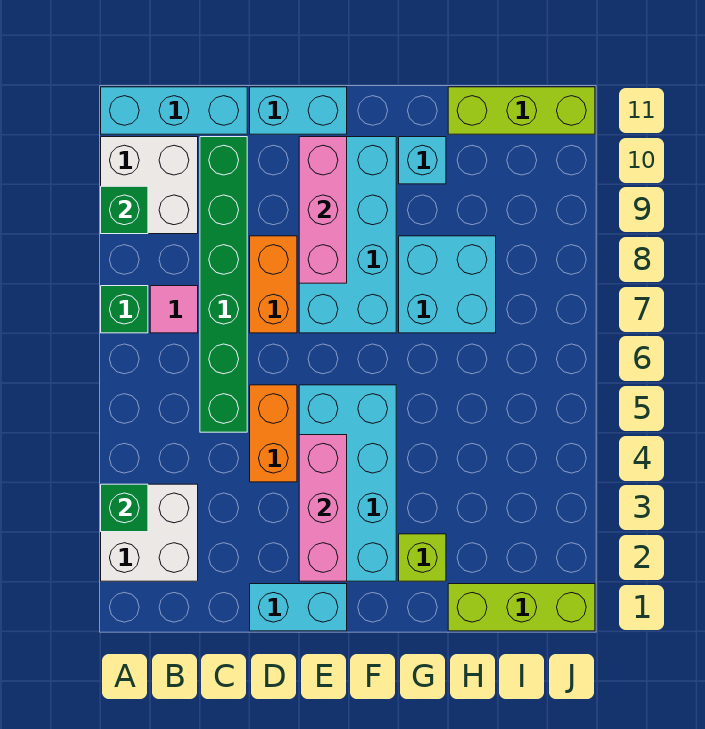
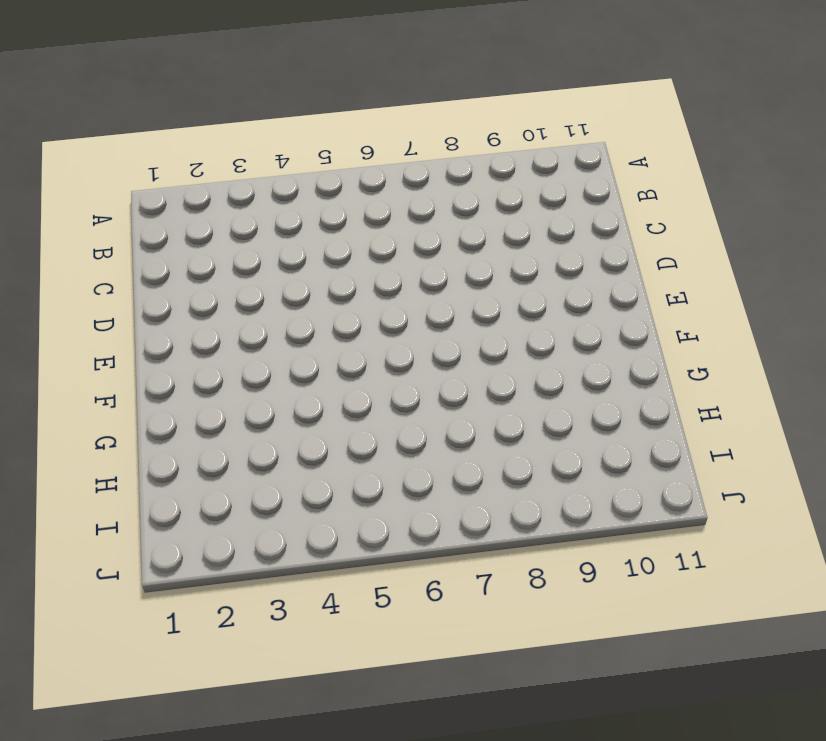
none -> white 2x2 brick [101,484,198,581]
none -> green 1x1 brick [101,286,148,333]
none -> white 2x2 brick [101,137,198,234]

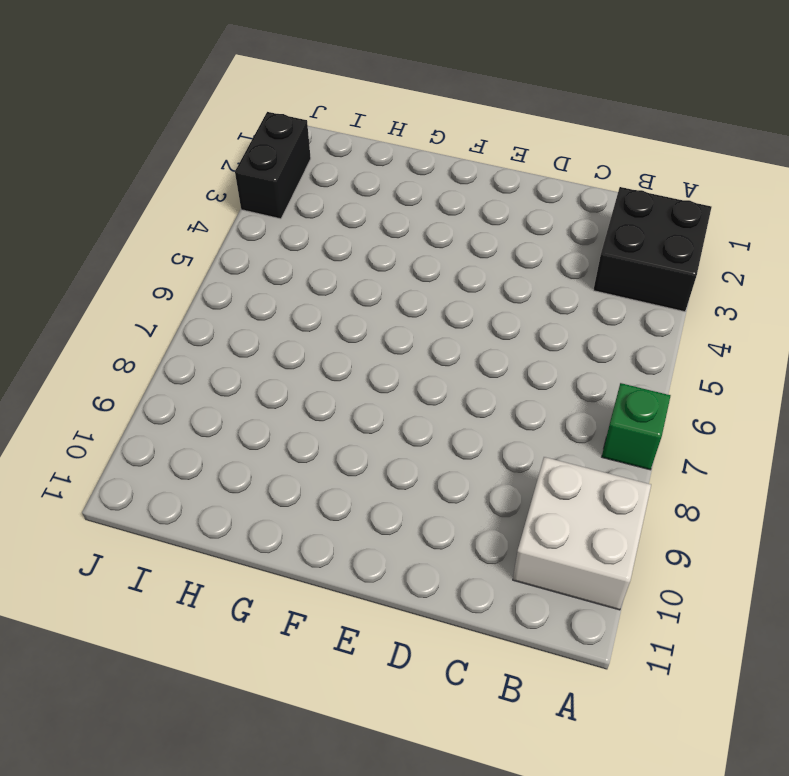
black 2x2 brick [594,187,712,312] -> white 2x2 brick [101,484,198,581]
black 1x2 brick [235,112,311,219] -> none
none -> cyan 1x3 brick [101,87,247,134]
none -> pink 1x1 tile [150,286,198,333]
none -> green 1x6 brick [200,137,247,432]

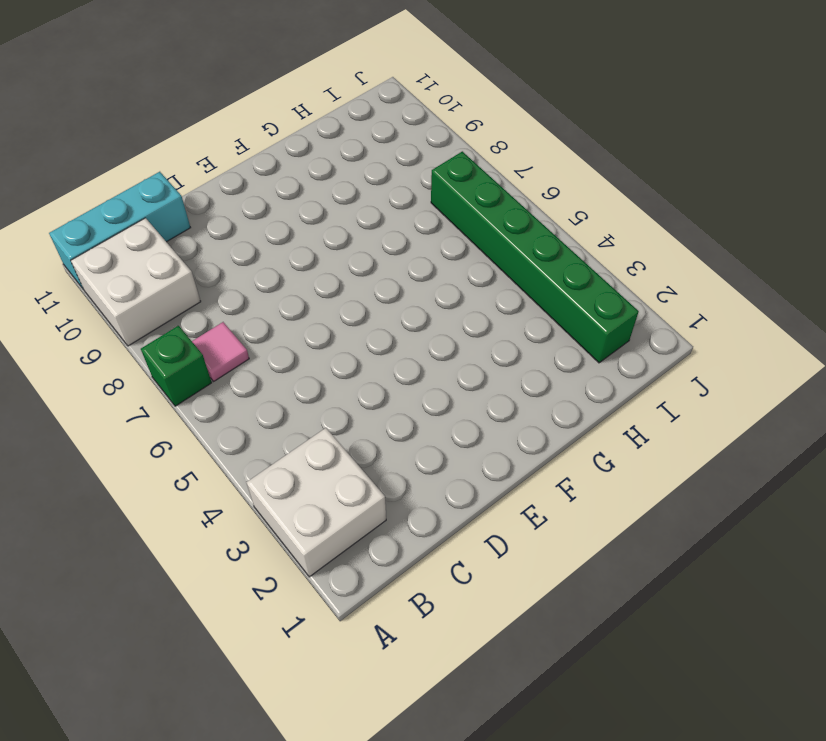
green 1x6 brick [431,151,639,363] -> green 1x6 brick moved to [200,137,247,432]
none -> cyan 1x2 brick [250,584,347,631]
none -> orange 1x2 brick [250,385,297,482]
none -> orange 1x2 brick [250,236,297,333]

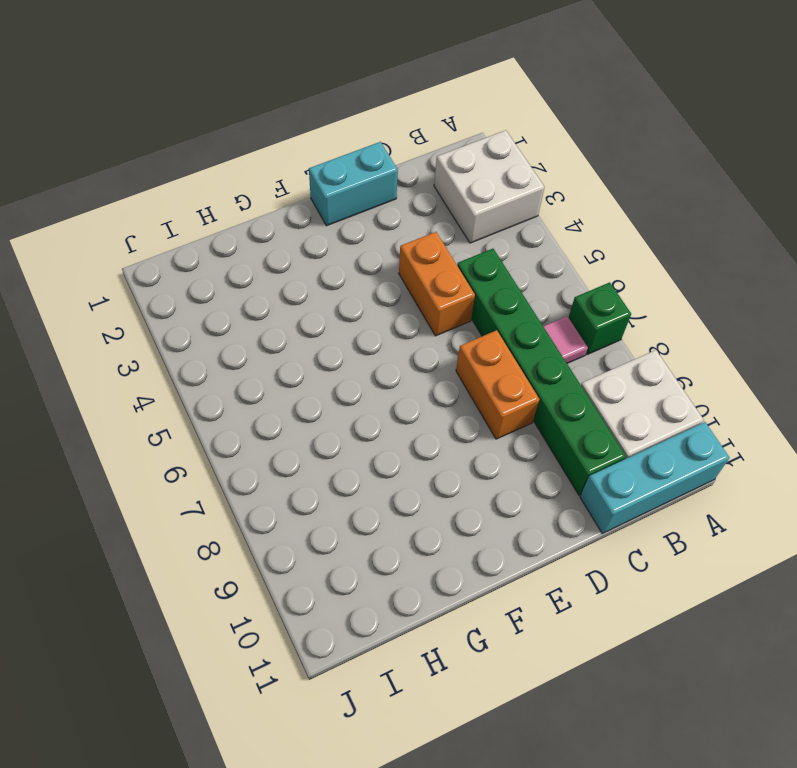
none -> cyan 1x2 brick [250,87,347,134]
none -> cyan 2x4 brick [299,385,396,581]
none -> cyan 2x4 brick [299,137,396,333]

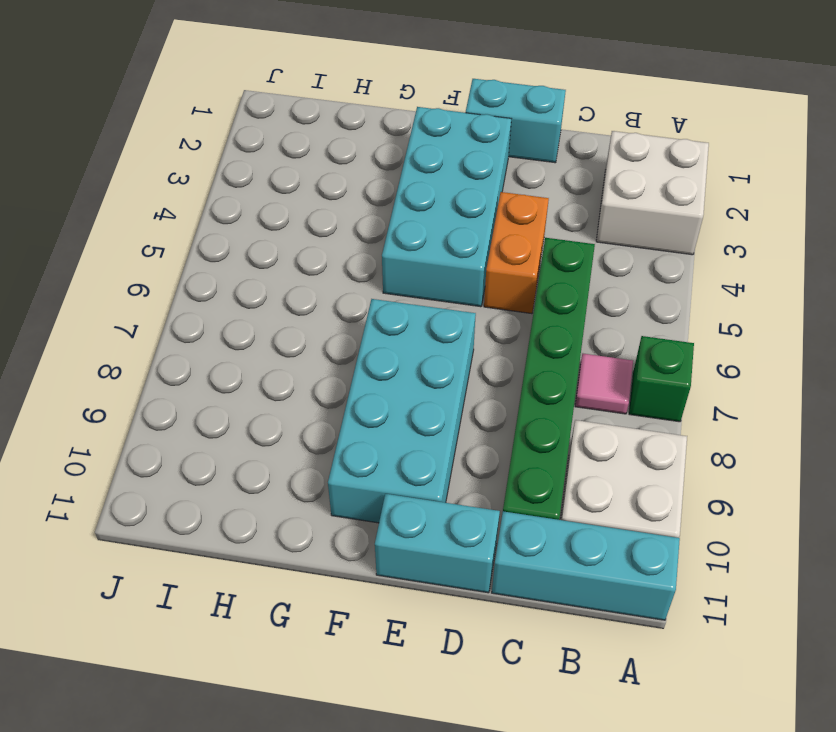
none -> orange 1x2 brick [250,236,297,333]
none -> lime 1x1 brick [399,534,446,581]
none -> cyan 2x2 brick [399,236,496,333]

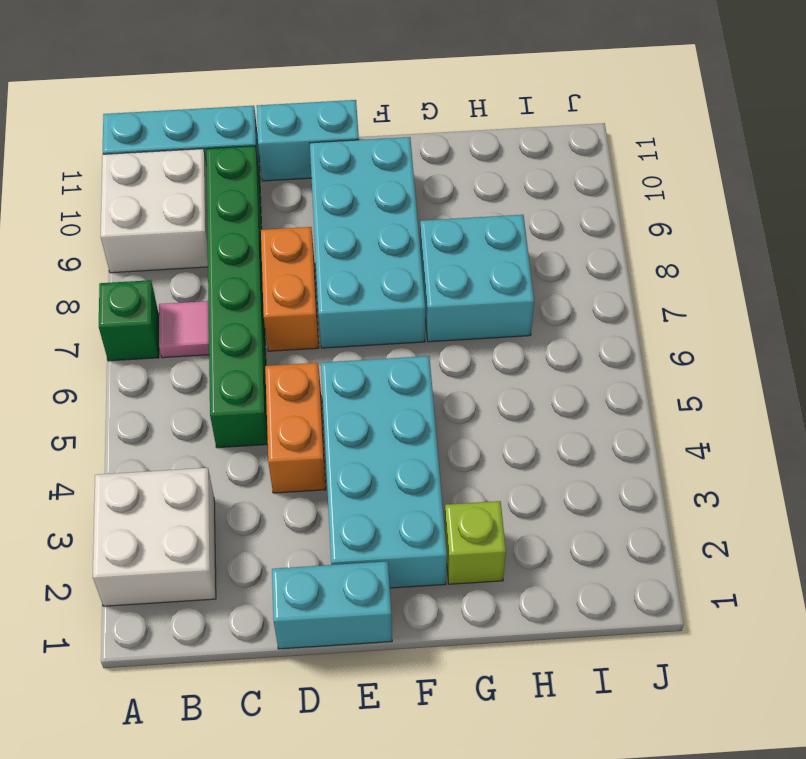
none -> cyan 1x1 brick [399,137,446,184]
none -> lime 1x3 brick [448,584,595,631]
none -> lime 1x3 brick [448,87,595,134]

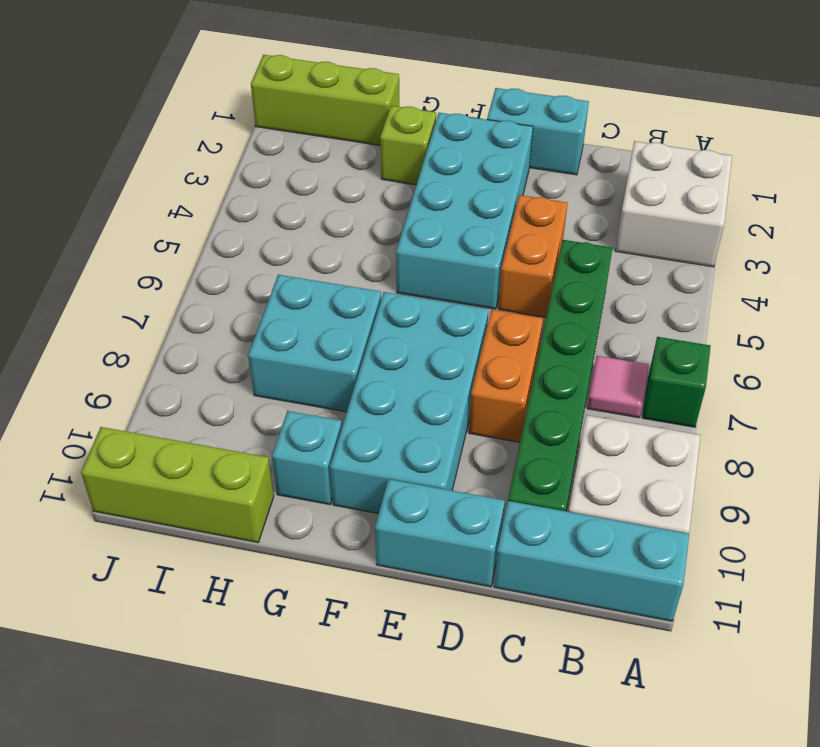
none -> green 1x1 brick [101,484,148,532]
none -> green 1x1 brick [101,186,148,234]
none -> pink 1x3 brick [299,435,347,581]

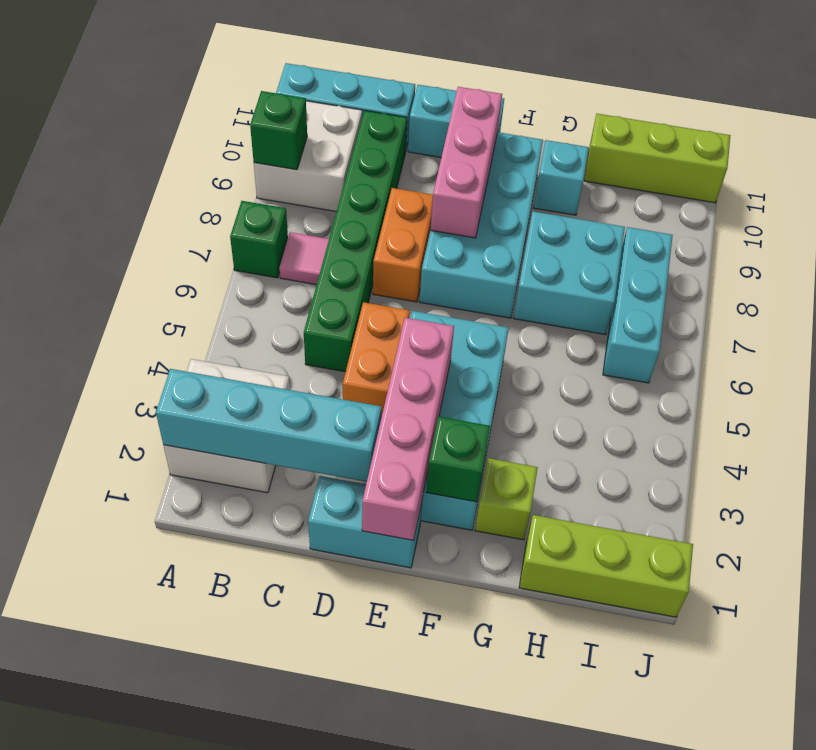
cyan 1x4 brick [156,369,381,482] -> none
pink 1x4 brick [362,318,454,540] -> pink 1x3 brick [299,435,347,581]
green 1x1 brick [426,417,490,502] -> green 1x1 brick moved to [101,484,148,532]
cyan 1x3 brick [603,227,673,383] -> none

